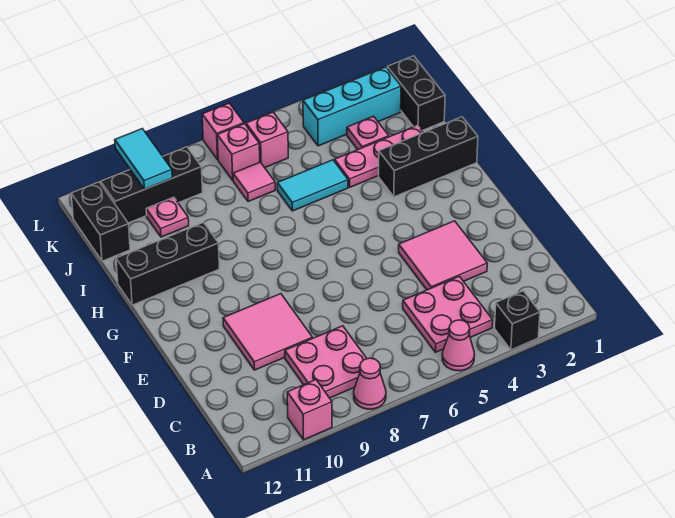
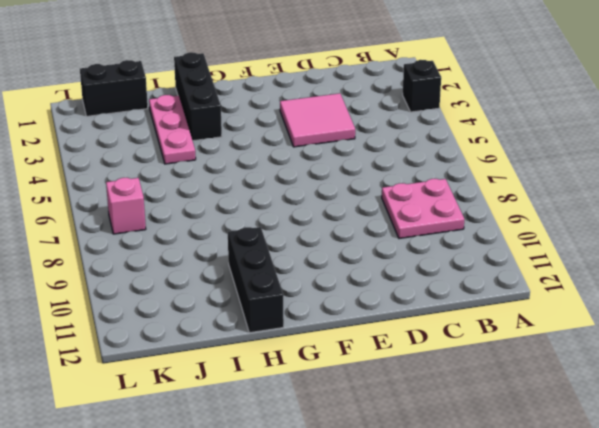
none -> pink 1x1 cone [442,320,475,371]
none -> pink 1x1 cone [354,358,386,409]
none -> pink 1x1 brick [287,380,332,440]

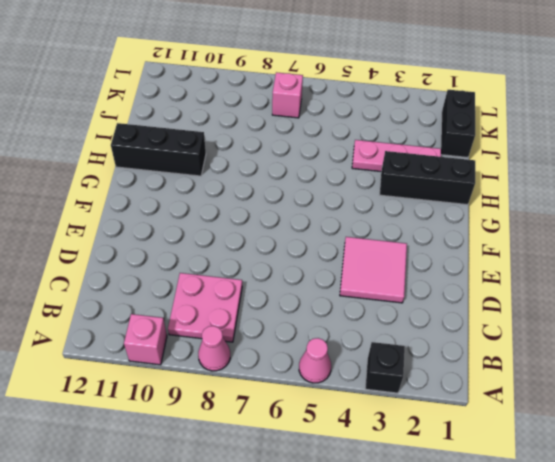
none -> pink 2x2 plate [403,276,493,352]
none -> pink 2x2 tile [223,294,312,370]
none -> cyan 1x2 tile [277,160,348,211]

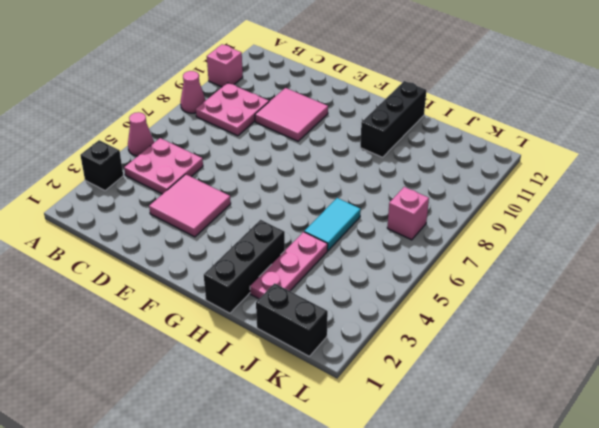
none -> pink 1x1 plate [347,116,389,149]
none -> pink 1x1 tile [233,162,275,202]
none -> pink 1x1 plate [146,197,189,237]

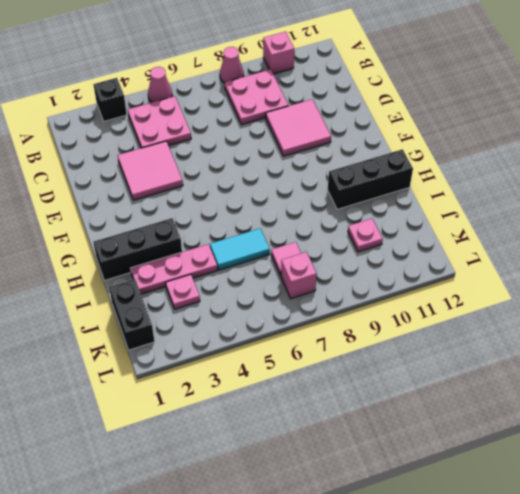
none -> black 1x2 brick [71,182,130,261]
none -> cyan 1x3 brick [303,67,401,146]
none -> pink 1x1 brick [246,112,288,168]

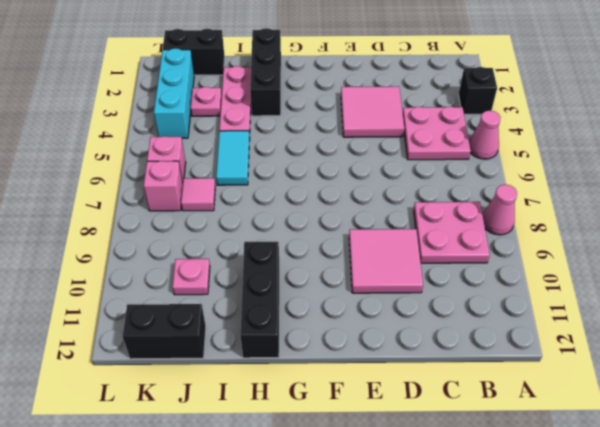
none -> pink 1x1 brick [287,380,332,440]
none -> black 1x3 brick [101,147,203,223]
none -> pink 1x1 brick [202,103,244,159]

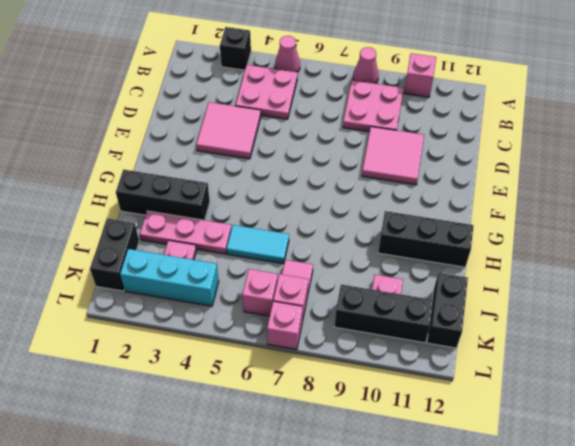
none -> cyan 1x2 tile [115,129,172,189]

